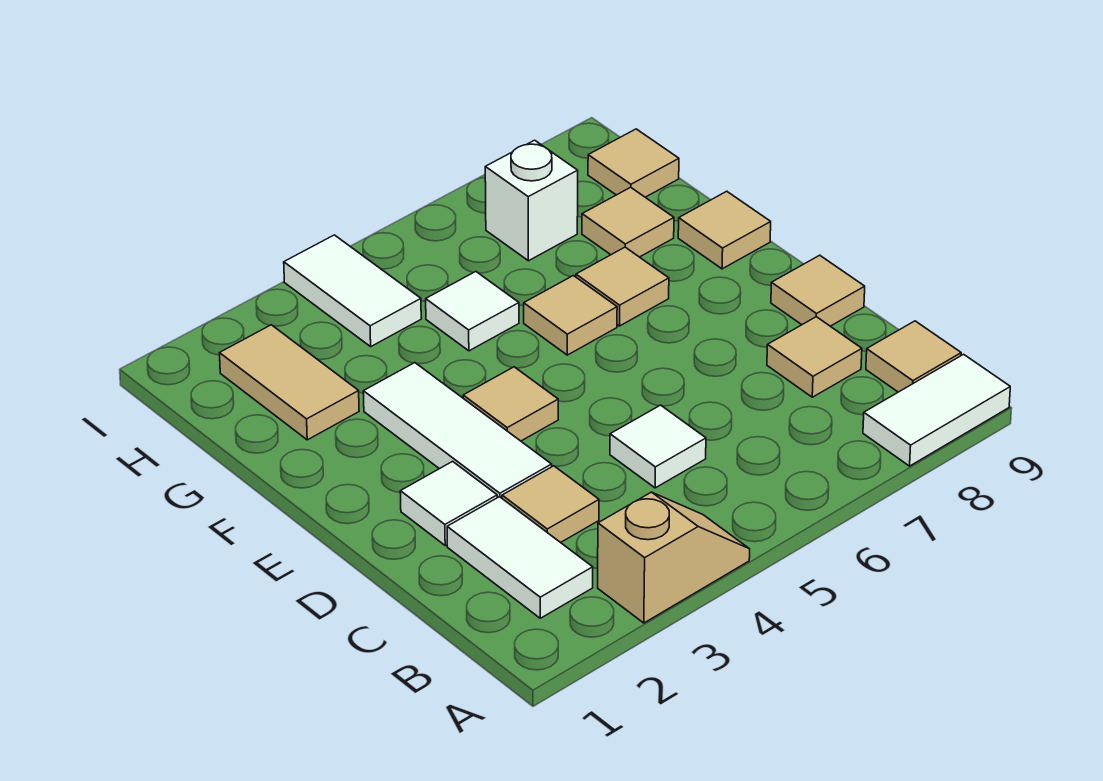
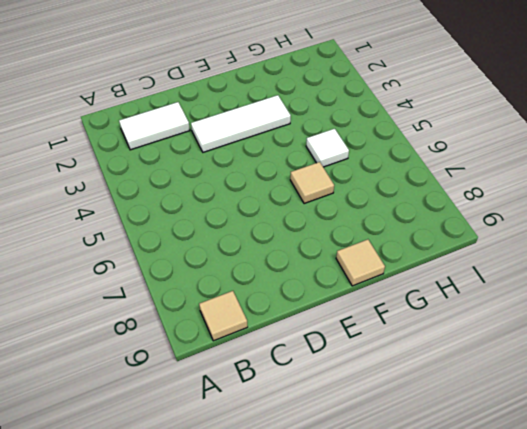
none -> tan 1x2 slope [598,492,750,623]
none -> white 1x2 tile [863,354,1010,466]
none -> tan 1x1 tile [502,466,599,543]

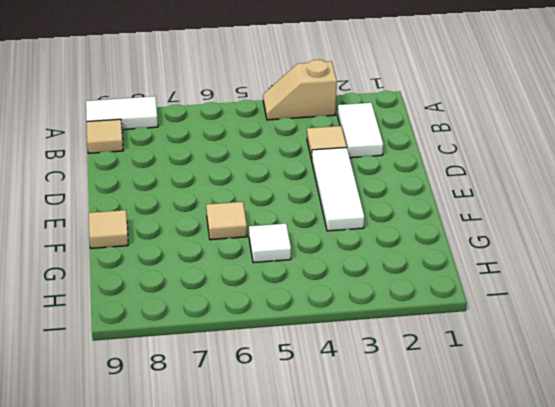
none -> white 1x1 tile [610,405,706,488]
none -> tan 1x1 tile [767,317,862,397]
none -> white 1x1 tile [400,461,497,545]

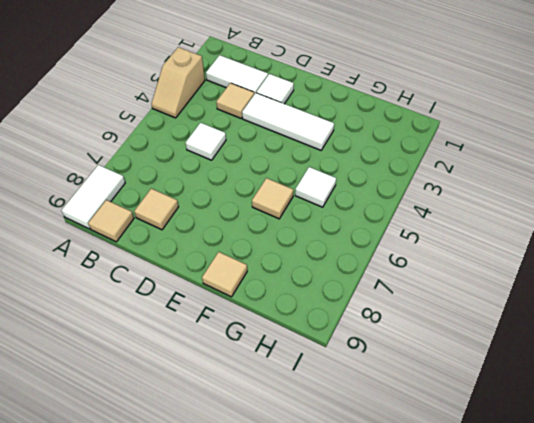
none -> tan 1x1 tile [771,255,865,326]
none -> tan 1x1 tile [463,367,558,441]
none -> tan 1x1 tile [576,247,669,326]

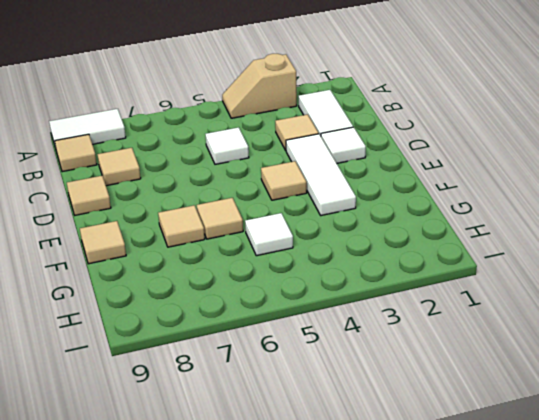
none -> tan 1x2 tile [220,325,359,440]
none -> tan 1x1 tile [582,187,674,257]
none -> white 1x2 tile [284,235,421,346]

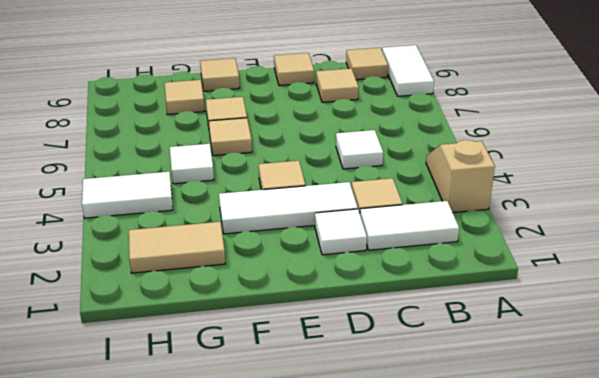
none -> white 1x1 brick [485,140,578,261]
none -> tan 1x1 tile [588,129,679,197]

